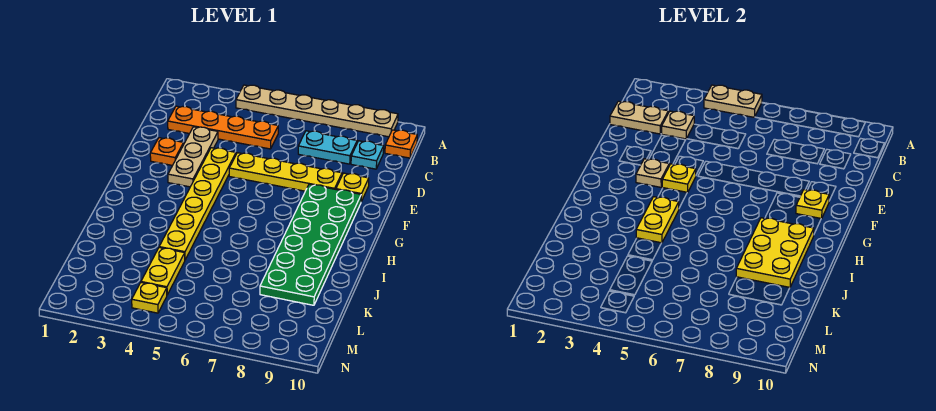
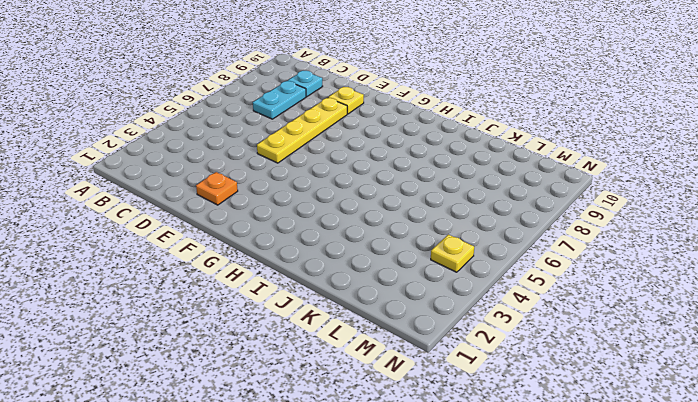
none -> tan 1x6 plate [236,85,398,137]
none -> orange 1x1 plate [385,130,417,158]
none -> orange 1x4 plate [168,106,278,149]

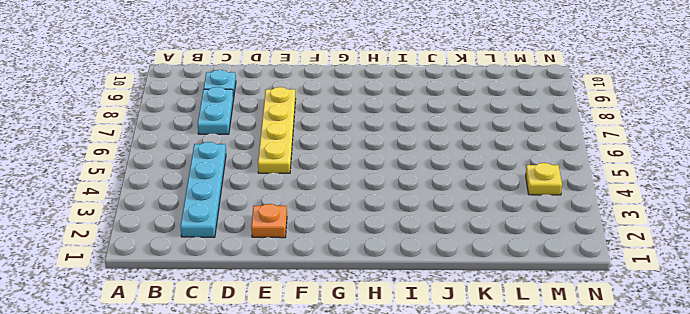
cyan 1x4 plate [180,142,226,237] -> orange 1x4 plate [168,106,278,149]
none -> tan 1x6 plate [236,85,398,137]
none -> orange 1x1 plate [385,130,417,158]
none -> tan 1x3 plate [168,127,218,187]

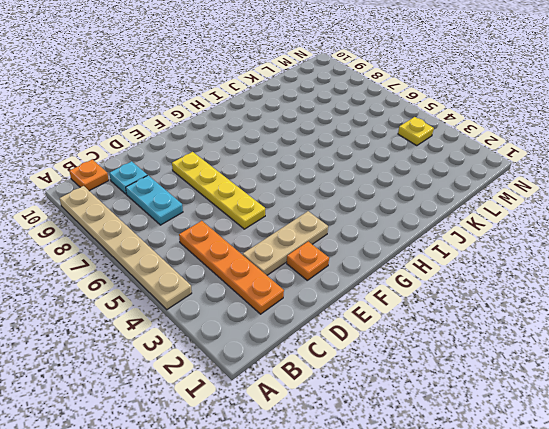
none -> yellow 1x6 plate [159,148,236,259]
none -> yellow 1x1 plate [336,173,369,201]
none -> green 2x6 plate [260,184,361,305]

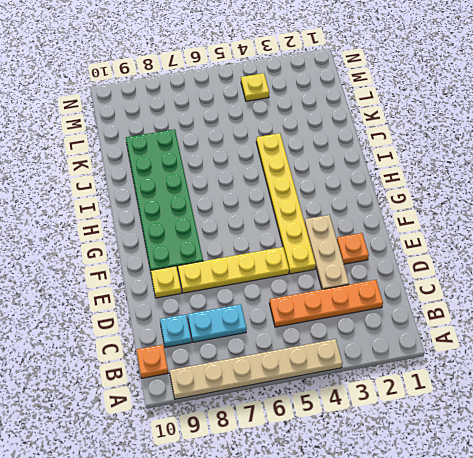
none -> yellow 1x2 plate [141,248,185,295]
none -> tan 1x2 plate [704,85,762,117]
none -> tan 1x2 plate [610,101,668,134]

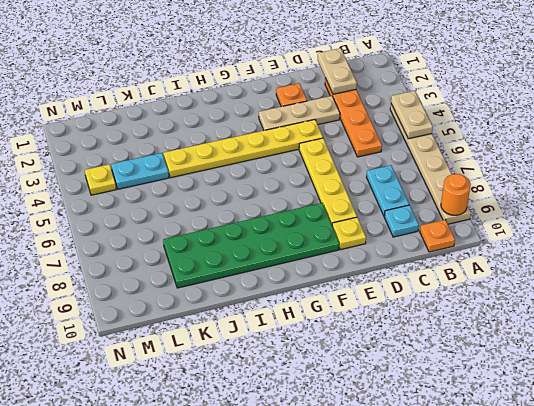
orange 1x1 round brick [441,174,471,215] -> none
cyan 1x2 plate [111,153,169,189] -> yellow 1x2 plate [141,248,185,295]
none -> tan 1x1 plate [662,111,694,139]
none -> tan 1x1 plate [636,159,669,187]
none -> yellow 1x1 plate [662,164,696,193]

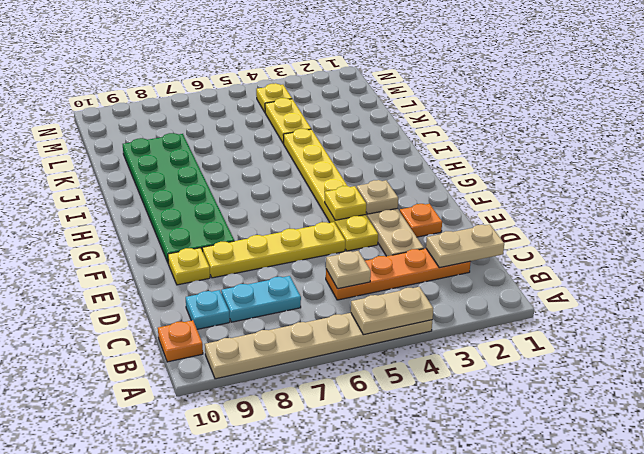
tan 1x1 plate [326,251,371,289] -> tan 1x1 plate moved to [662,111,694,139]
none -> yellow 1x1 plate [796,190,829,219]
none -> yellow 1x2 plate [636,197,679,243]
none -> yellow 2x3 plate [736,218,814,287]

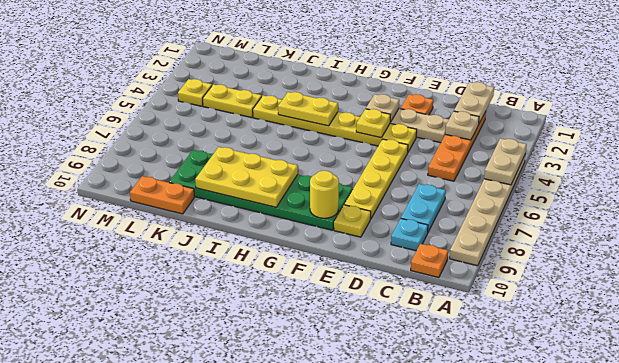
yellow 1x1 round brick [310,171,339,218] -> yellow 1x1 plate [796,190,829,219]
orange 1x2 plate [130,176,194,214] -> none

